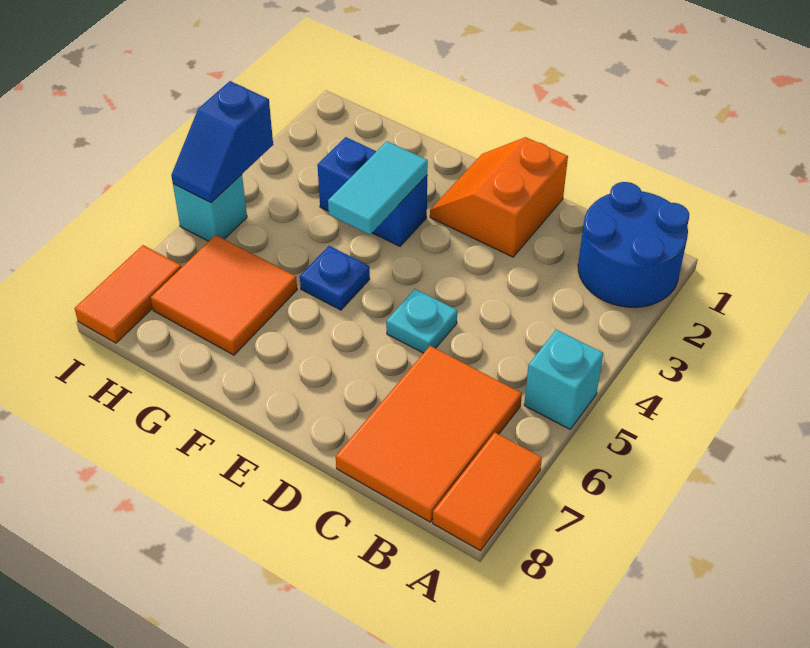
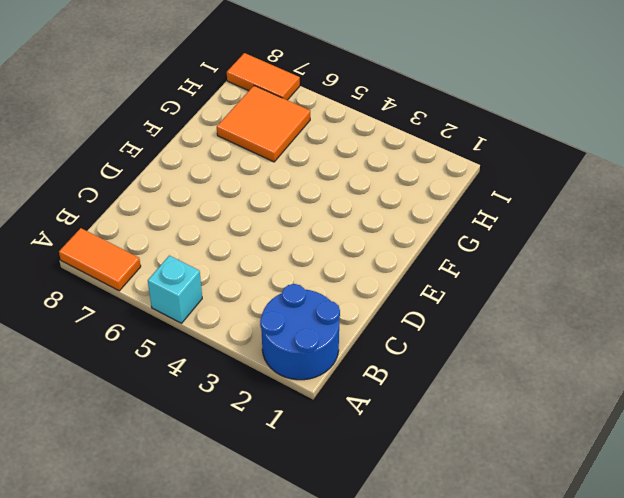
none -> orange 2x3 tile [336,346,522,522]
none -> orange 2x2 slope [430,137,568,257]
none -> cyan 1x1 plate [386,289,457,353]

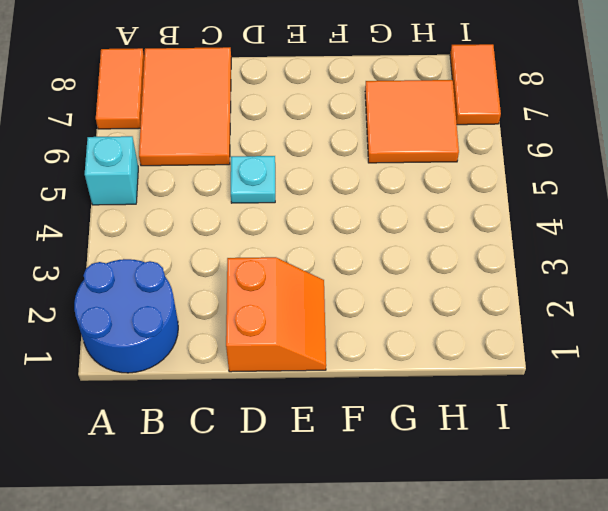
none -> blue 1x2 brick [317,137,427,246]
none -> blue 1x1 plate [300,246,370,310]
none -> cyan 1x1 brick [173,175,247,241]

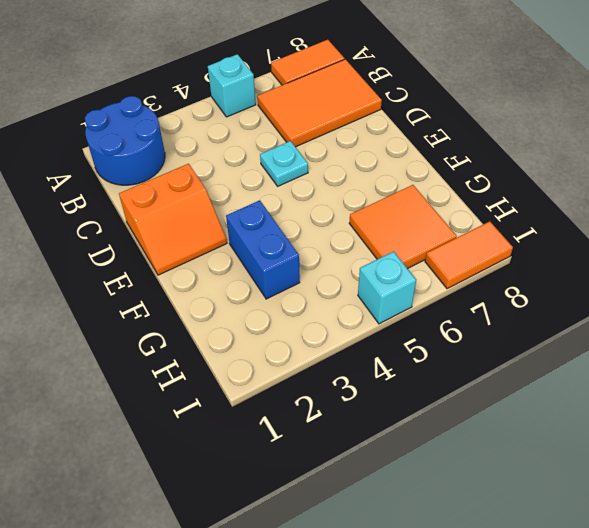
none -> blue 1x1 plate [300,246,370,310]
none -> cyan 1x2 tile [328,141,428,235]
none -> blue 1x2 slope [171,81,273,203]

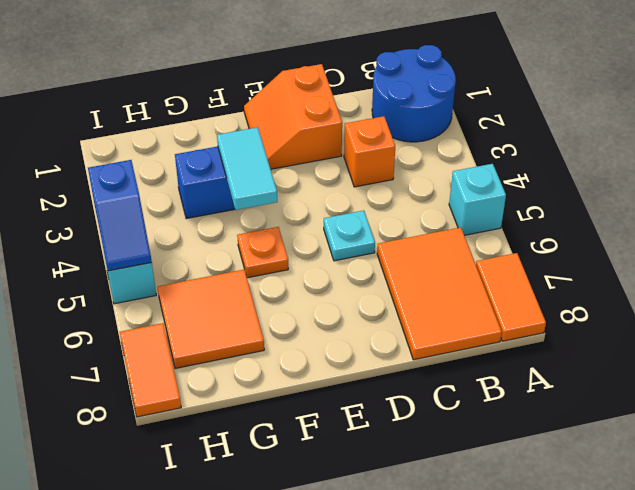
orange 1x1 brick [344,116,395,187] -> none
orange 1x1 plate [237,227,288,278] -> blue 1x1 plate [300,246,370,310]

